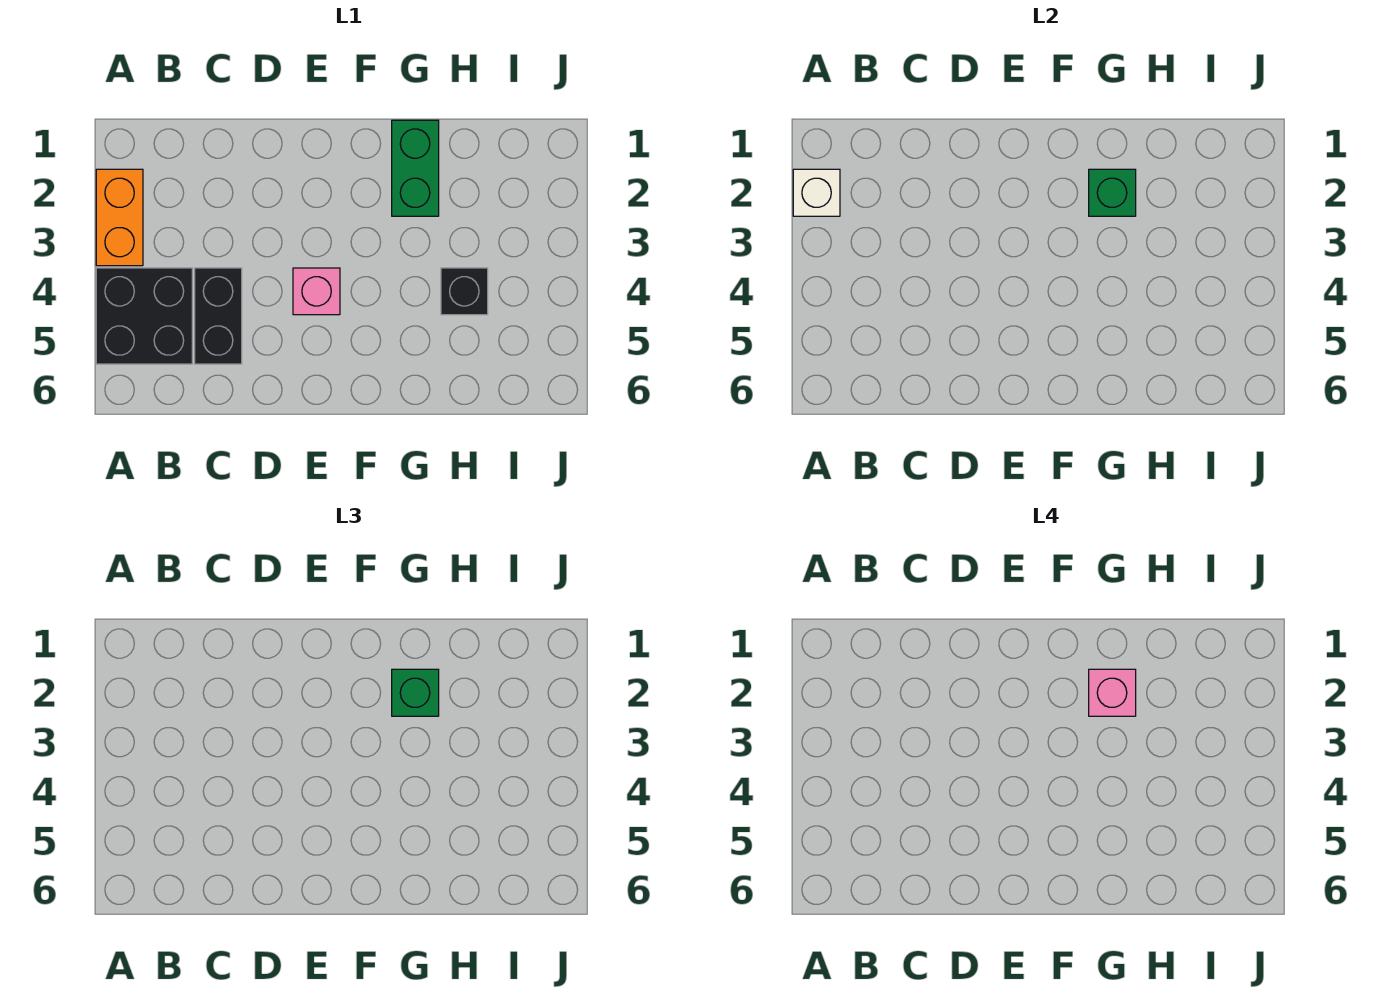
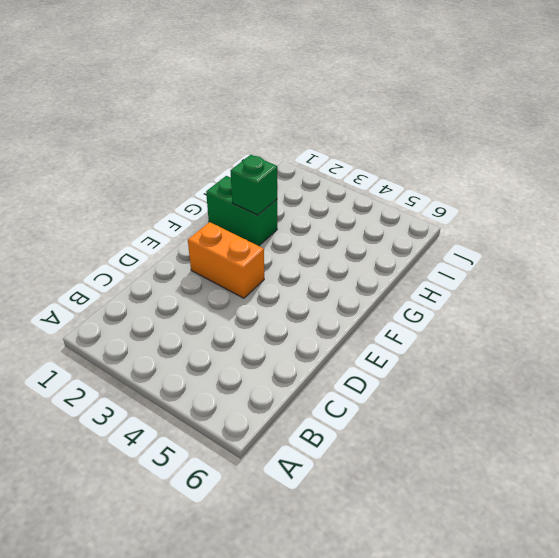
orange 1x2 brick [188,222,264,298] -> orange 1x2 brick moved to [96,169,143,266]
none -> black 2x2 brick [96,268,192,364]
none -> black 1x2 brick [195,268,242,364]

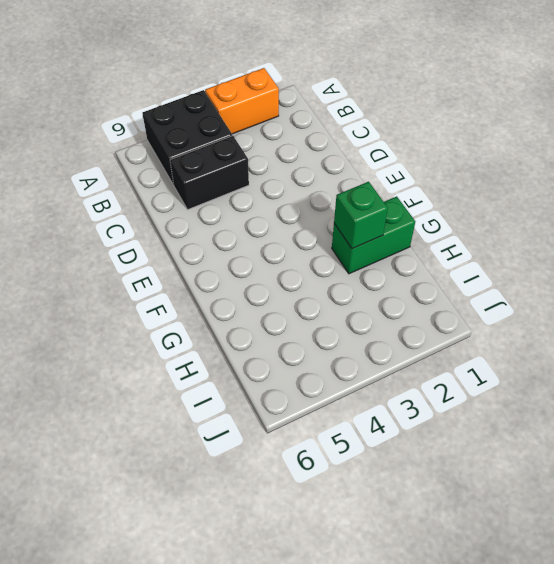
none -> pink 1x1 brick [293,268,340,315]
none -> black 1x1 brick [441,268,488,315]

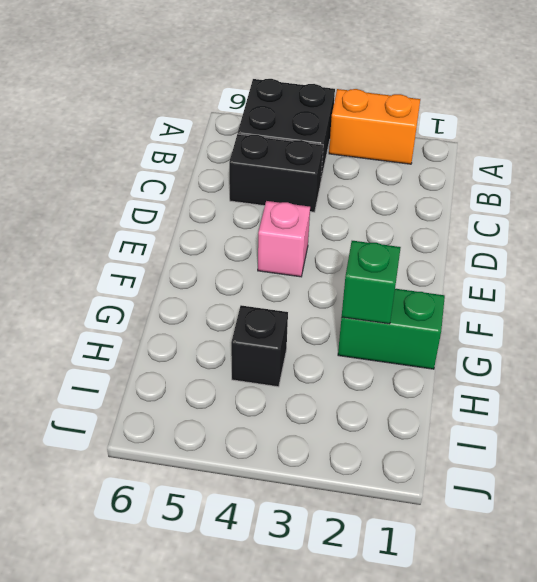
none -> white 1x1 brick [793,169,840,216]
none -> green 1x1 brick [392,669,439,716]

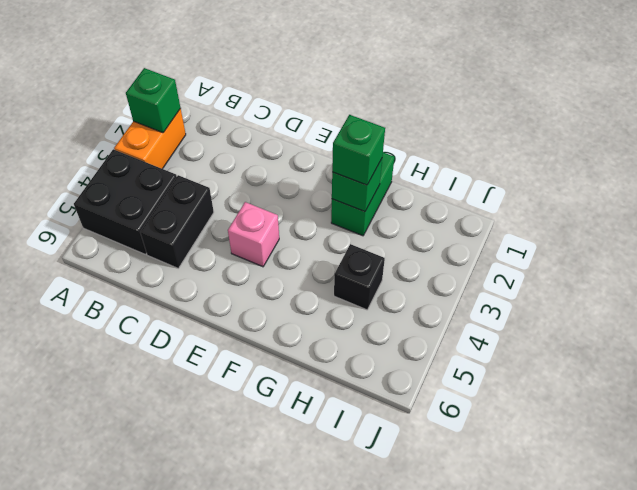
green 1x1 brick [126,68,180,133] -> white 1x1 brick [793,169,840,216]
none -> pink 1x1 brick [1089,669,1136,716]

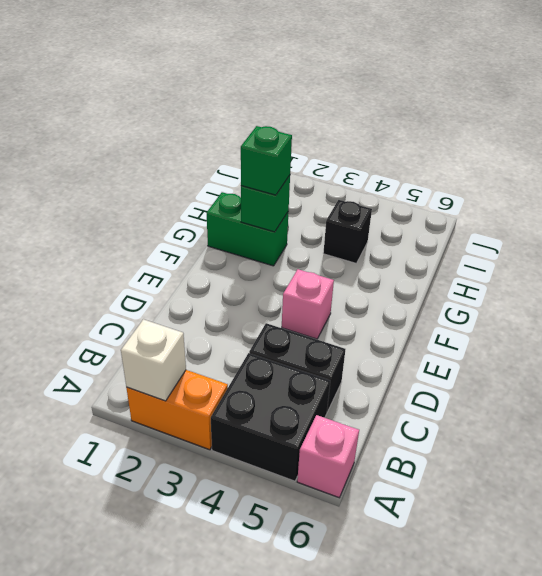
pink 1x1 brick [297,415,359,498] -> pink 1x1 brick moved to [1089,669,1136,716]

